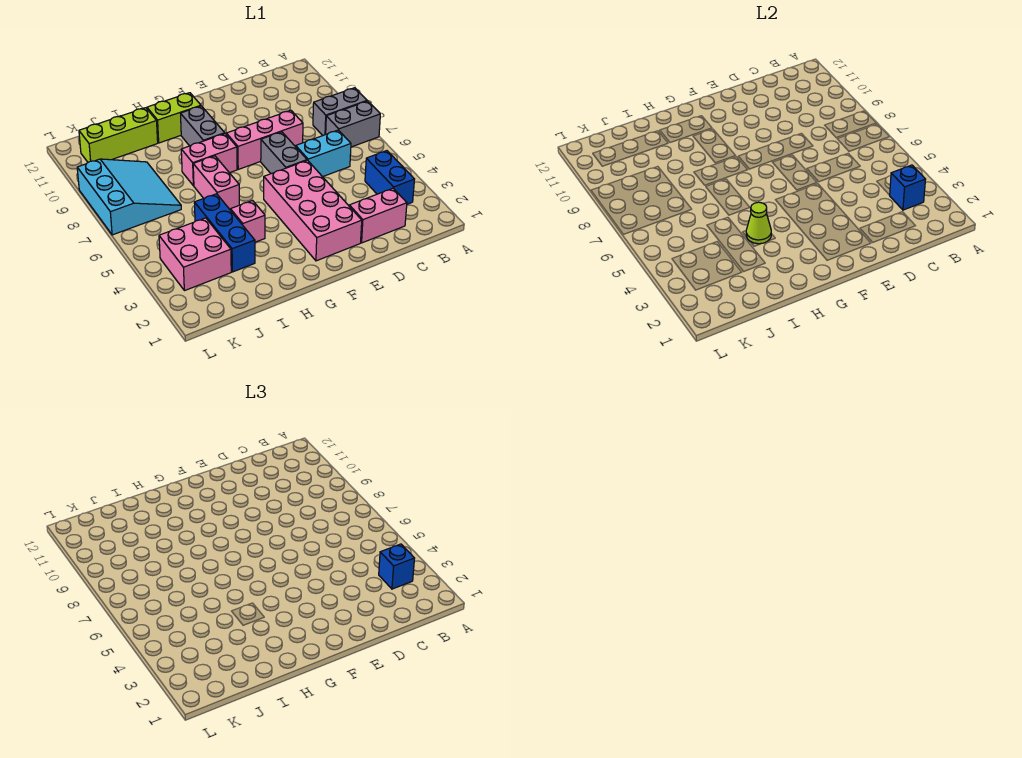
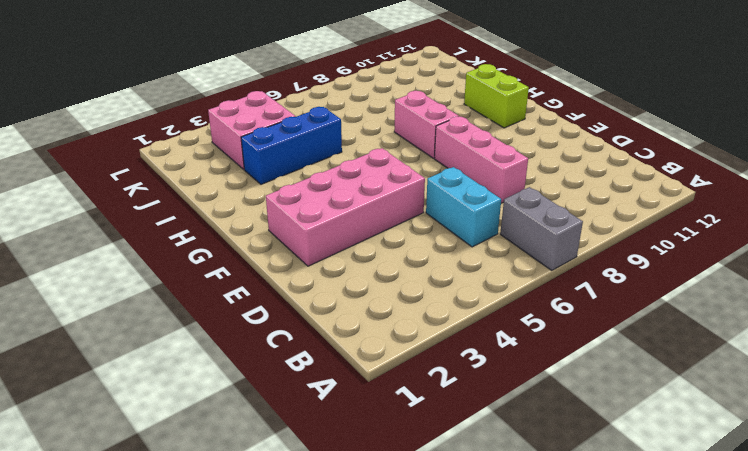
none -> grey 1x2 brick [313,88,367,136]
none -> blue 1x2 brick [365,151,415,204]
none -> pink 1x2 brick [349,188,407,243]

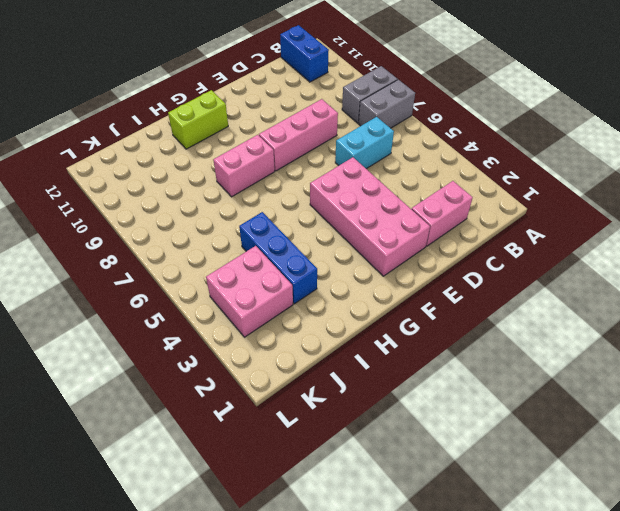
blue 1x2 brick [280,25,329,82] -> blue 1x2 brick moved to [365,151,415,204]
none -> grey 1x2 brick [261,132,307,174]
none -> grey 1x2 brick [181,106,225,146]
none -> pink 1x1 brick [231,201,265,242]

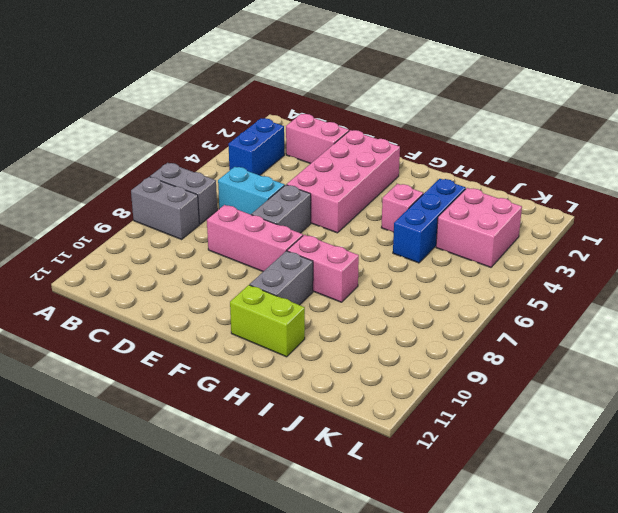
none -> pink 1x2 brick [193,156,239,210]
none -> lime 1x3 brick [79,108,158,162]
none -> cyan 3x3 slope [77,159,181,235]

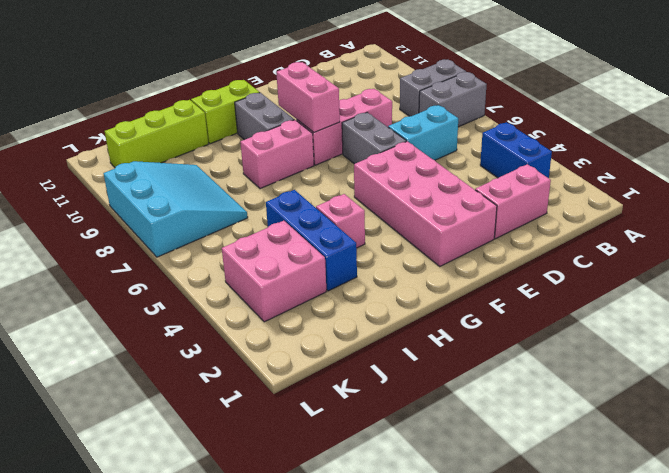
pink 1x2 brick [276,62,340,132] -> pink 1x2 brick moved to [193,156,239,210]
none -> blue 1x1 brick [890,165,926,210]
none -> lime 1x1 cone [746,202,771,244]
none -> blue 1x1 brick [379,544,415,589]

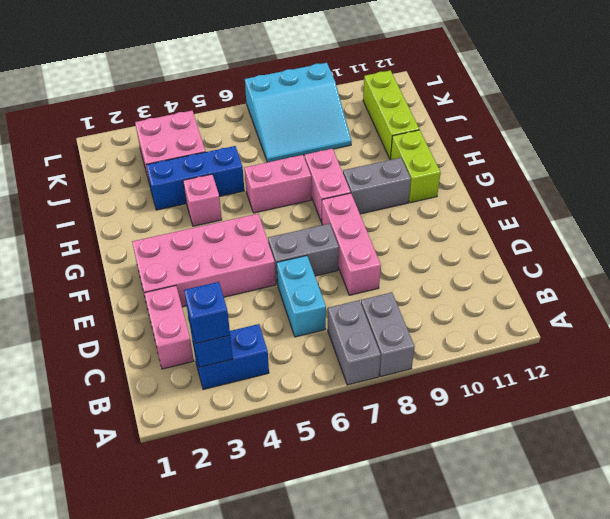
none -> lime 1x1 cone [746,202,771,244]

